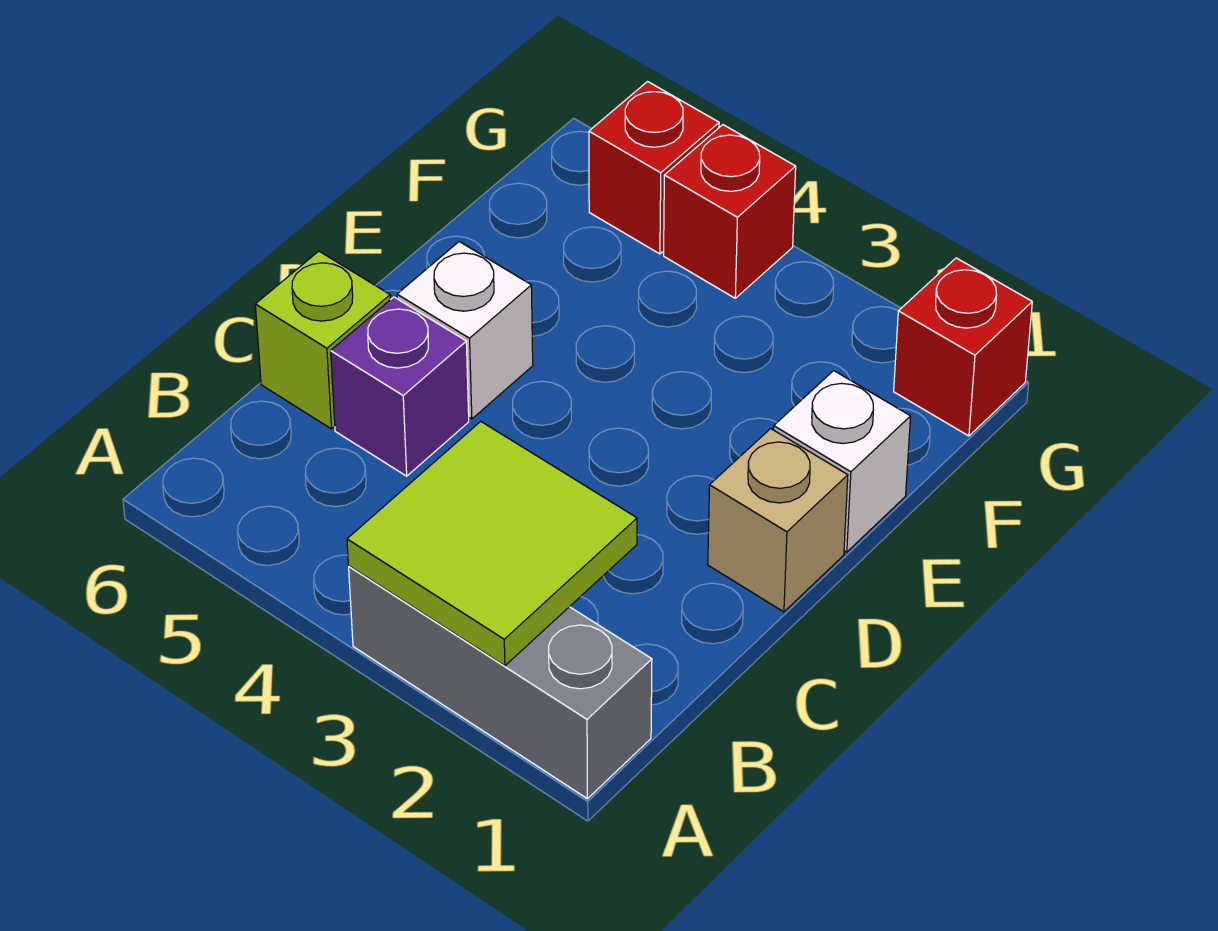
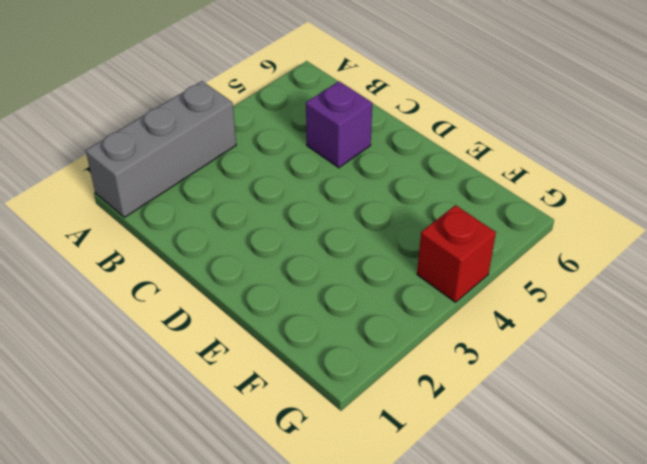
none -> lime 1x1 brick [255,251,390,429]
none -> tan 1x1 brick [708,429,848,612]

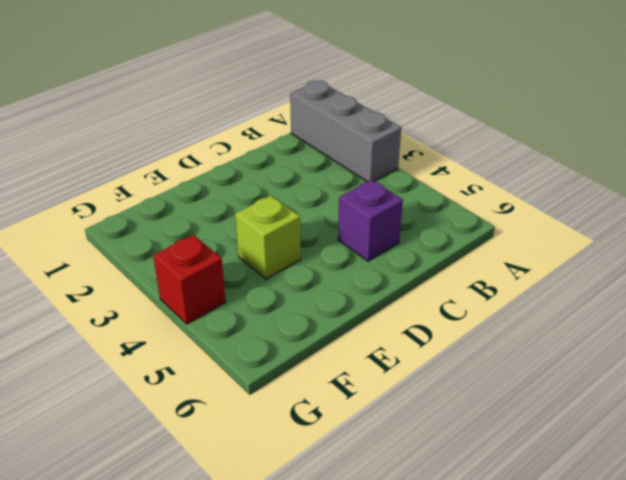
lime 1x1 brick [235,195,301,279] -> lime 1x1 brick moved to [255,251,390,429]
none -> tan 1x1 brick [708,429,848,612]
none -> white 1x1 brick [397,242,533,419]

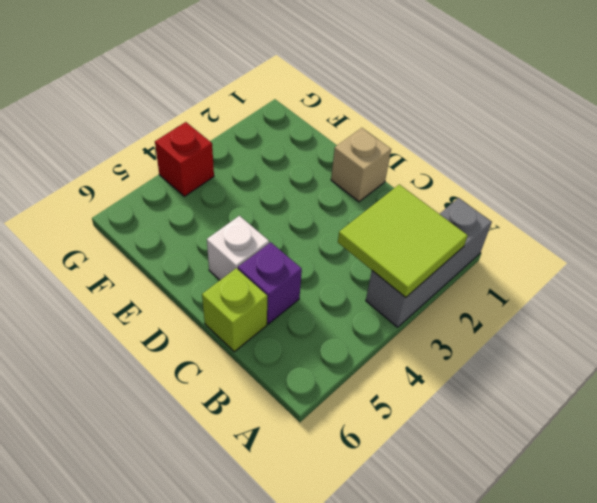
none -> white 1x1 brick [774,371,911,552]
none -> red 1x1 brick [894,258,1032,436]

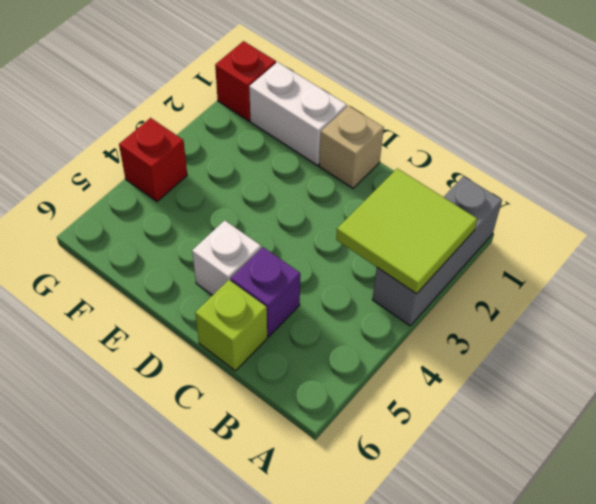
white 1x2 brick [249,62,347,165] -> white 1x1 brick [774,371,911,552]
none -> red 1x1 brick [589,82,719,254]

